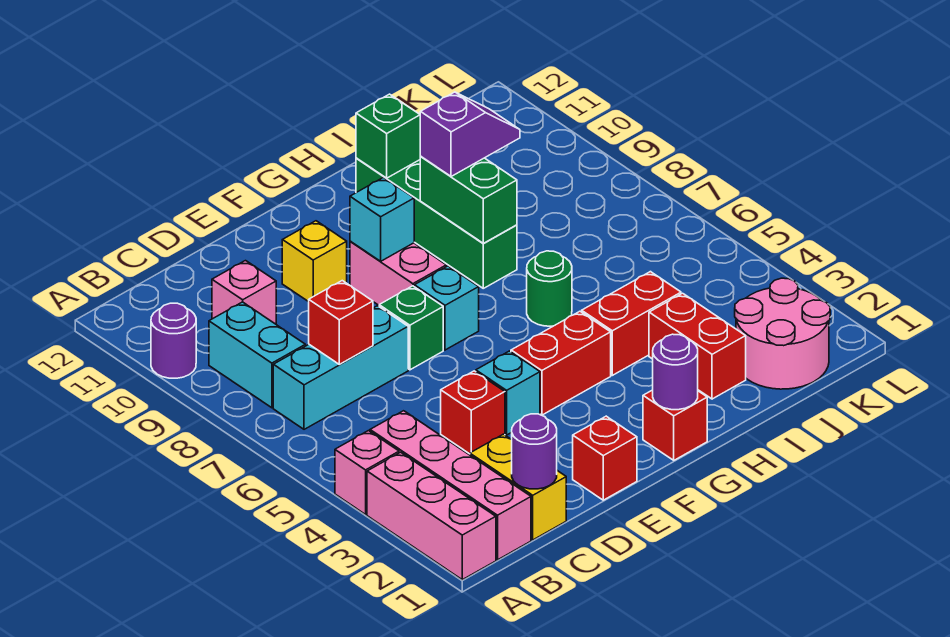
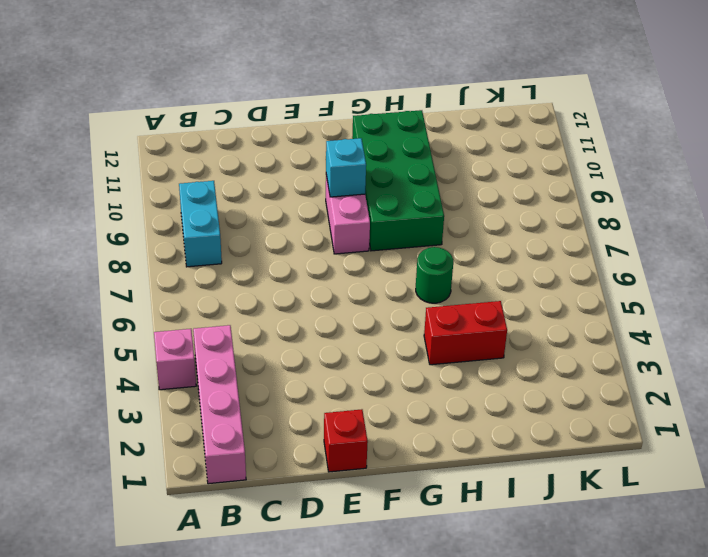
green 2x4 brick [352,110,444,251] -> green 1x4 brick [356,158,517,288]
none -> pink 1x3 brick [367,452,496,580]
none -> purple 1x1 round brick [151,303,196,378]
none -> cyan 1x3 brick [273,306,408,429]

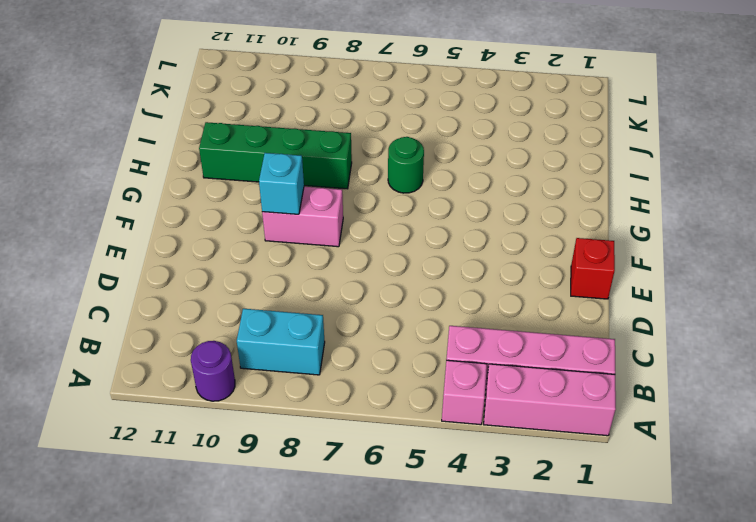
none -> cyan 1x3 brick [273,306,408,429]
none -> yellow 1x2 brick [470,434,566,540]
none -> pink 1x1 brick [212,261,276,324]

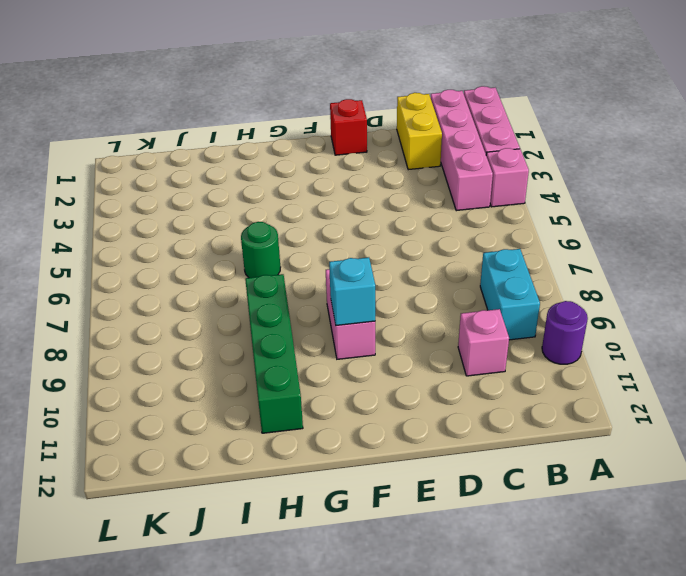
none -> cyan 1x3 brick [273,306,408,429]
none -> red 1x1 brick [441,371,505,454]
none -> cyan 1x1 brick [476,351,540,435]

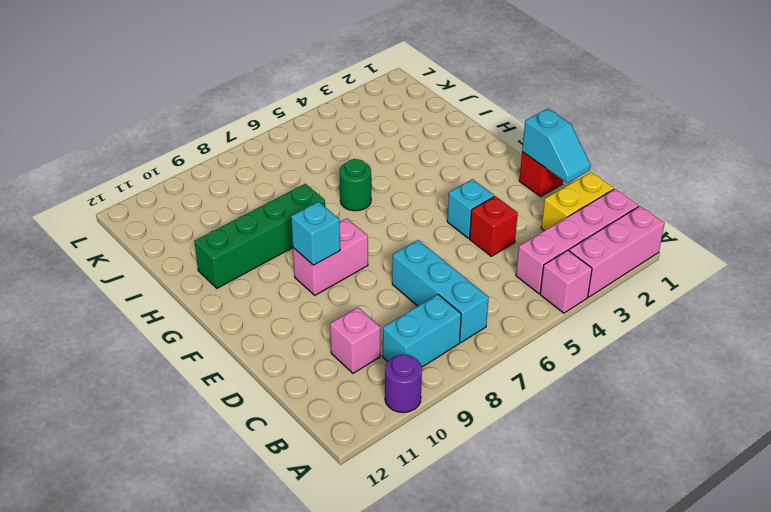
cyan 1x2 slope [522,109,591,183] -> none
none -> green 1x1 brick [379,286,443,370]
none -> yellow 1x1 brick [282,221,347,302]
none -> red 1x2 brick [511,311,611,415]

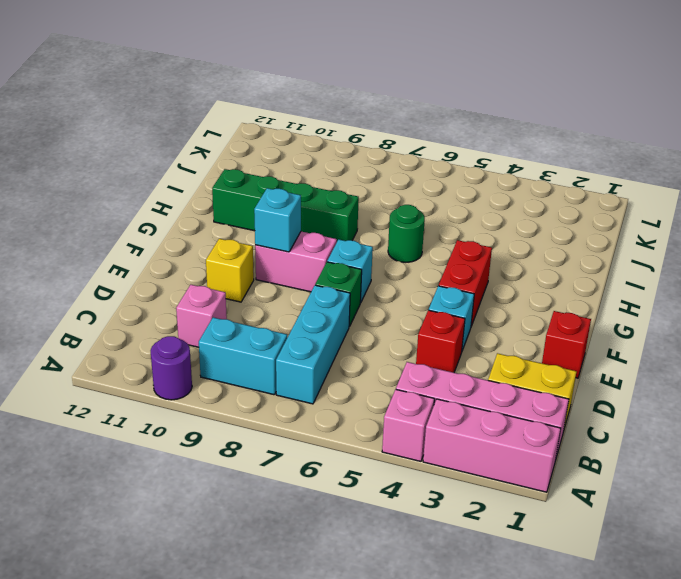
none -> red 1x1 brick [643,390,707,460]
none -> red 1x2 brick [582,272,681,375]
none -> red 1x2 brick [649,293,746,399]

